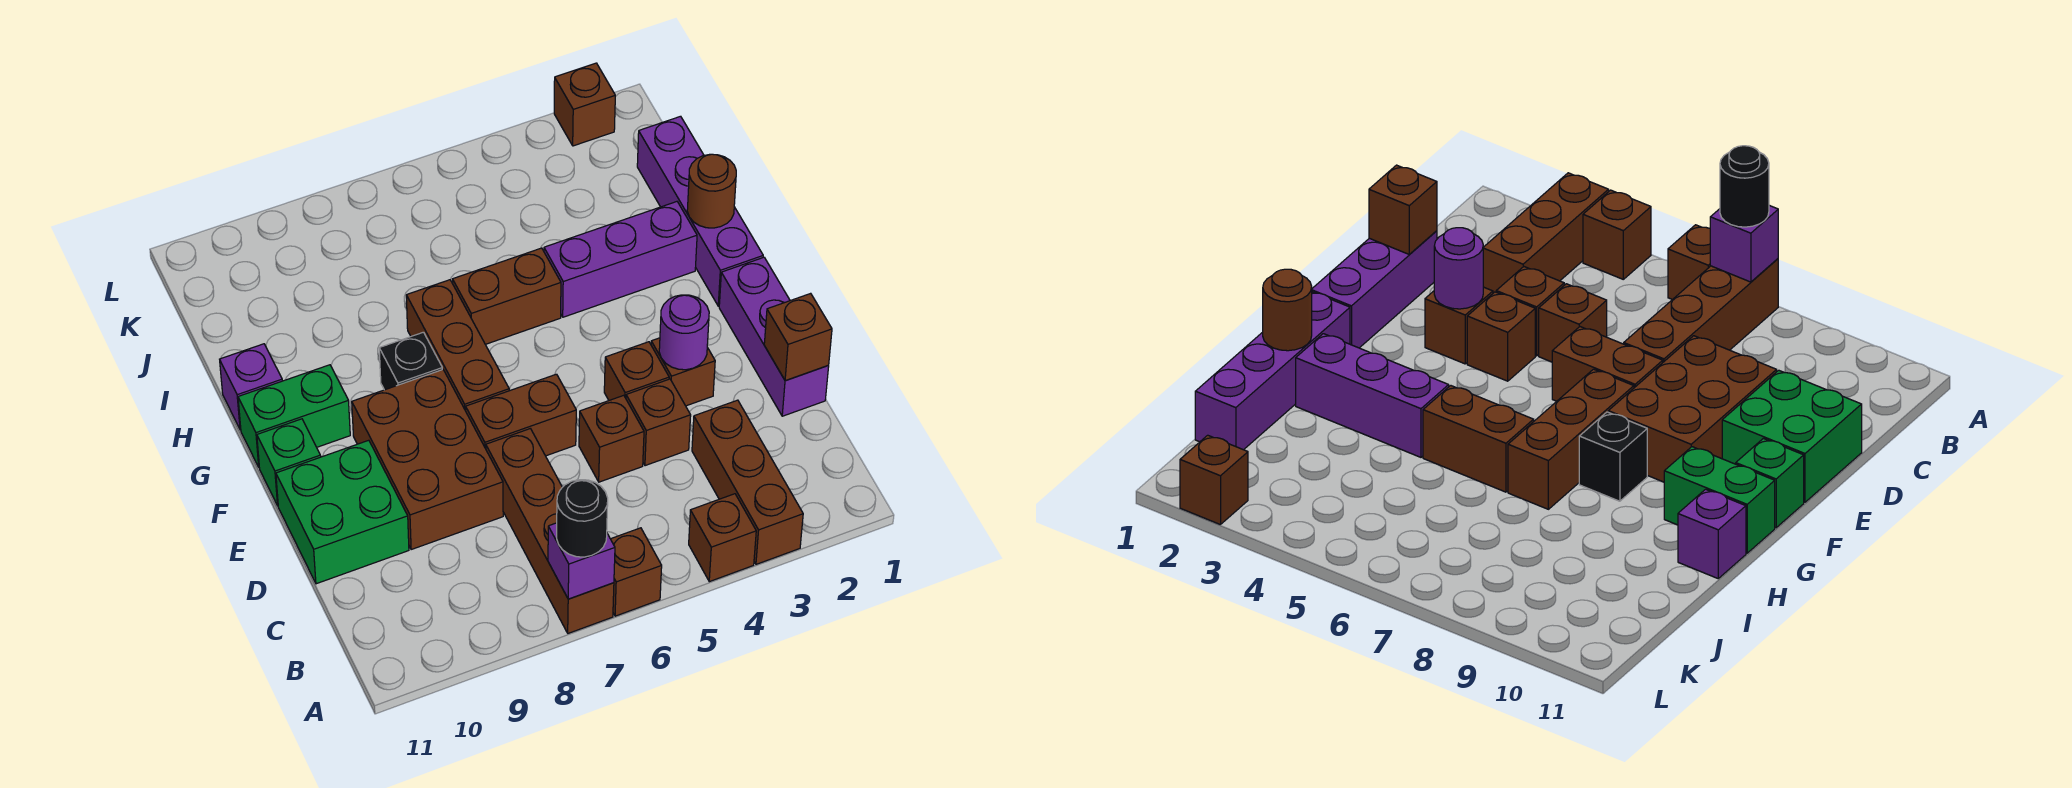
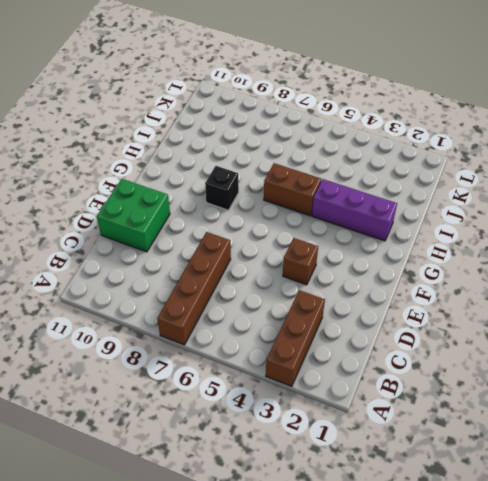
none -> brown 1x1 brick [689,494,756,582]
none -> brown 1x1 brick [611,528,662,616]
none -> purple 1x3 brick [719,257,829,416]

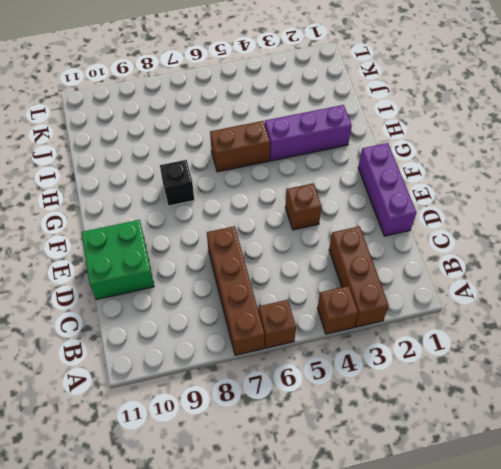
none -> brown 1x1 brick [626,379,691,466]
none -> brown 1x1 brick [579,395,644,482]
none -> brown 2x3 brick [352,370,503,549]

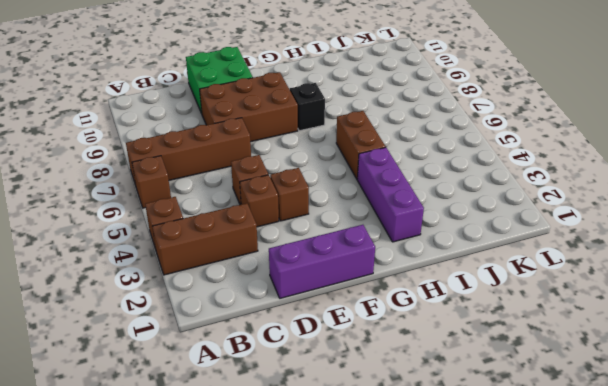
none -> brown 1x1 brick [651,338,715,406]
none -> brown 1x2 brick [466,374,576,456]
none -> brown 1x3 brick [406,280,509,411]

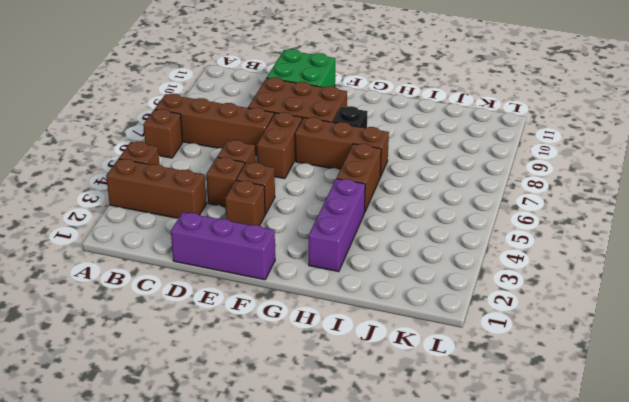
none -> green 1x1 brick [257,419,321,506]
none -> purple 1x4 brick [637,116,763,306]
none -> green 1x2 brick [238,365,350,467]

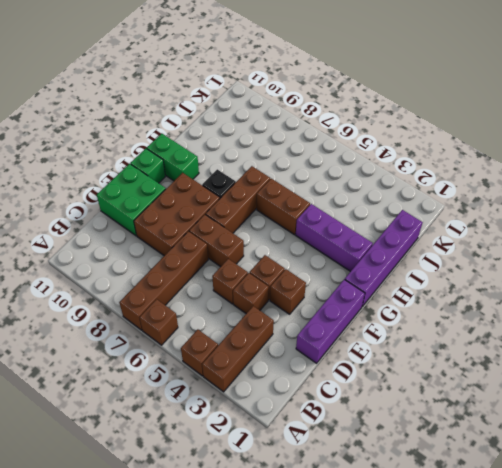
none -> purple 1x1 brick [220,344,282,430]
none -> brown 1x1 brick [554,63,615,146]
none -> purple 1x1 brick [548,523,615,599]

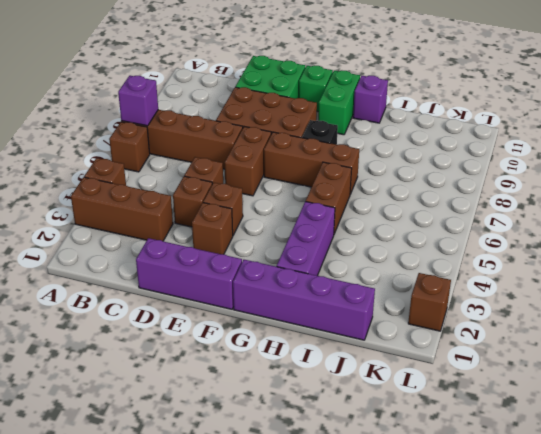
none -> brown 1x1 brick [764,293,832,381]
none -> purple 1x1 round brick [659,295,709,370]
none -> brown 1x1 round brick [687,154,736,228]

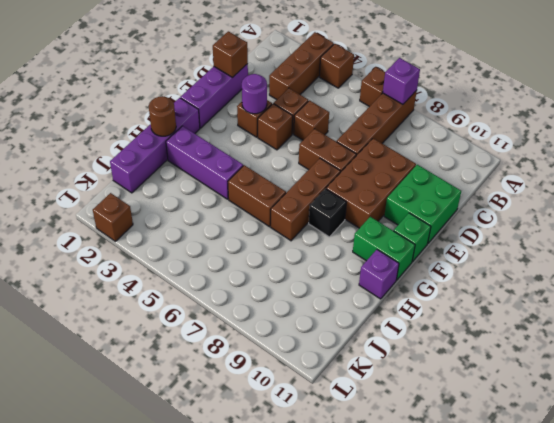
none -> black 1x1 round brick [557,480,608,557]

